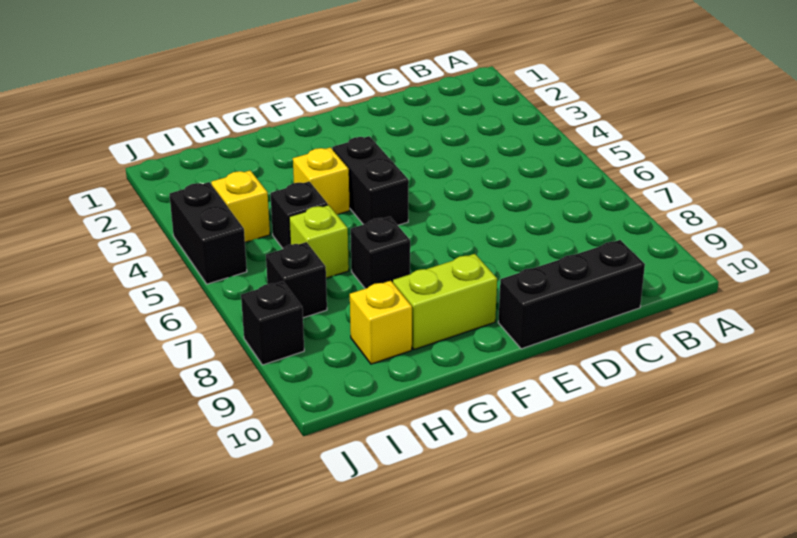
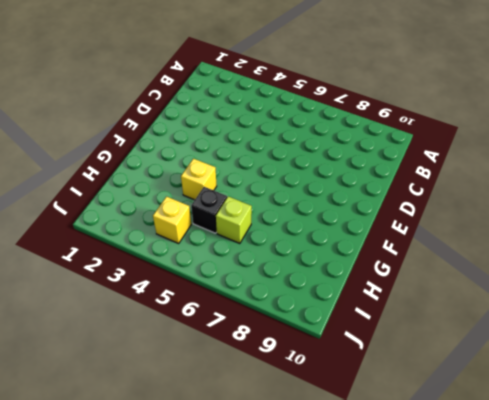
none -> black 1x3 brick [498,240,645,349]
none -> black 1x2 brick [332,136,409,225]
none -> lime 1x2 brick [393,254,497,350]

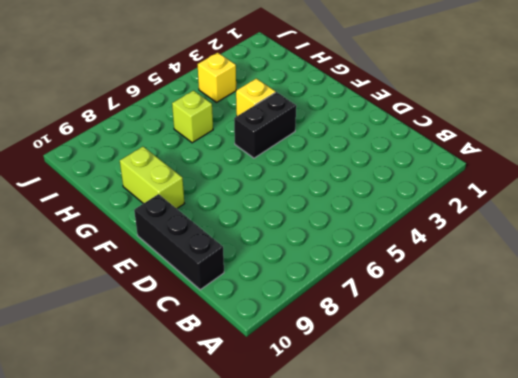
none -> black 1x1 brick [351,217,410,289]
none -> black 1x1 brick [270,182,328,248]
none -> yellow 1x1 brick [350,281,412,364]

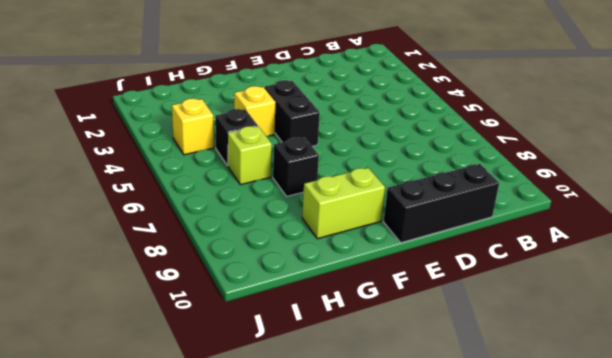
none -> yellow 1x1 brick [350,281,412,364]
none -> black 1x1 brick [266,242,327,318]
none -> black 1x2 brick [169,182,247,284]

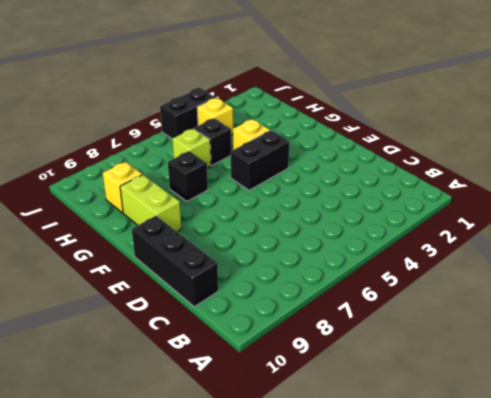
none -> black 1x1 brick [266,242,327,318]
none -> black 1x1 brick [241,282,304,365]

